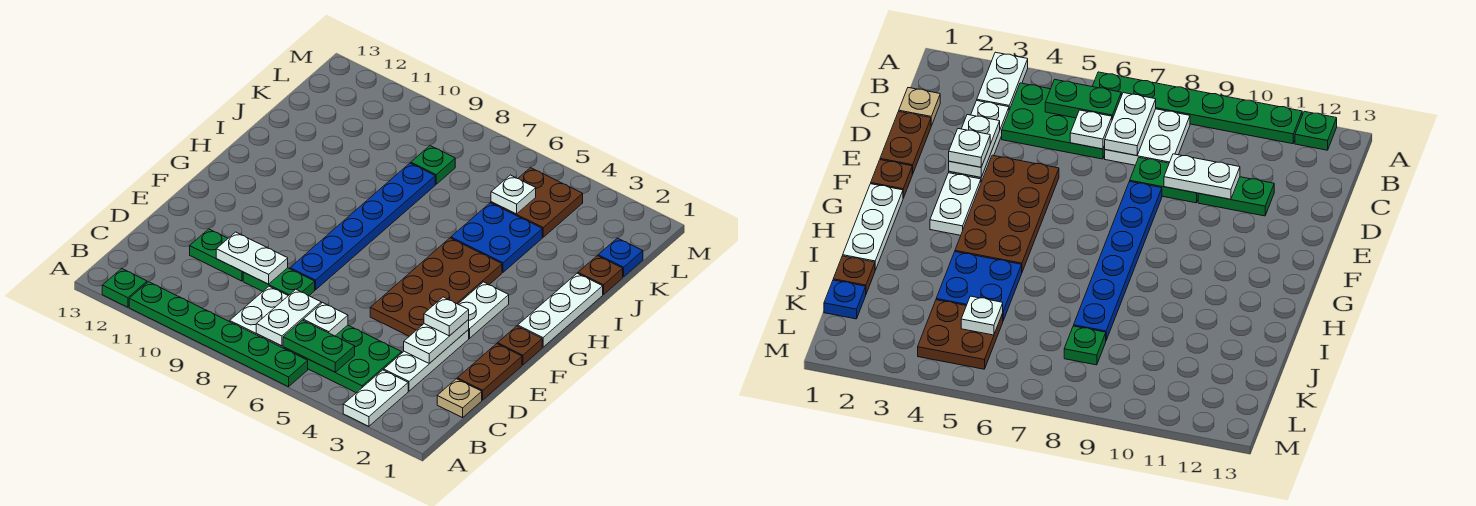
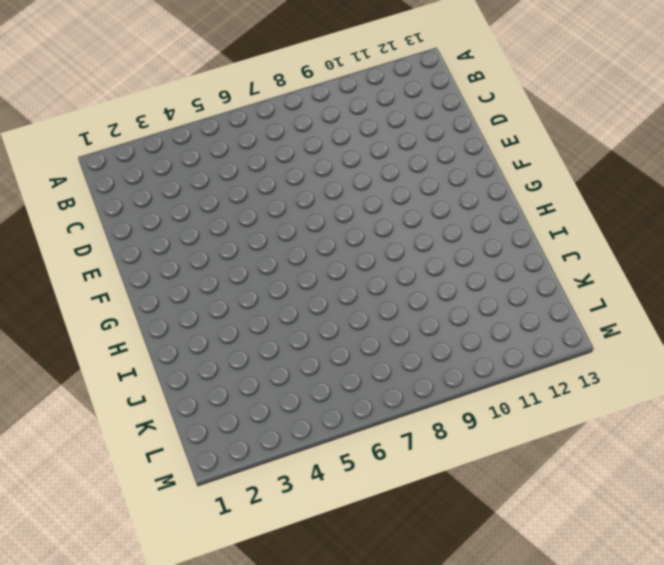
none -> white 1x2 plate [343,370,408,426]
none -> green 1x6 plate [129,282,308,387]
none -> green 1x1 plate [102,269,147,307]

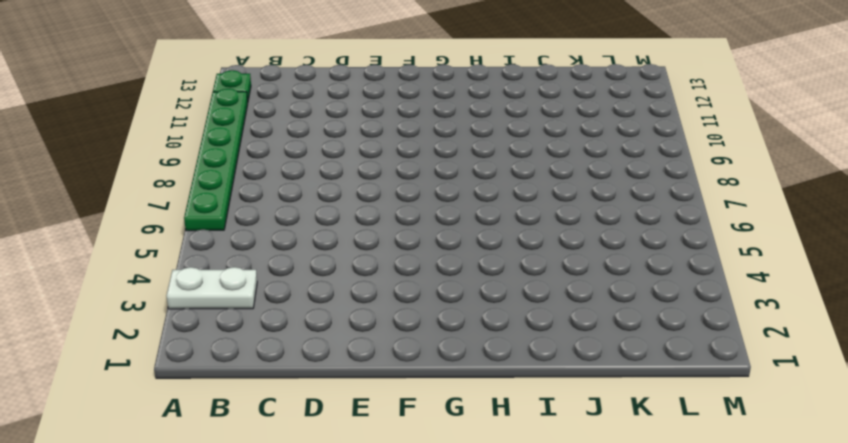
none -> green 2x3 plate [283,325,402,393]
none -> white 2x2 plate [230,286,288,348]
none -> tan 1x1 plate [437,379,482,418]

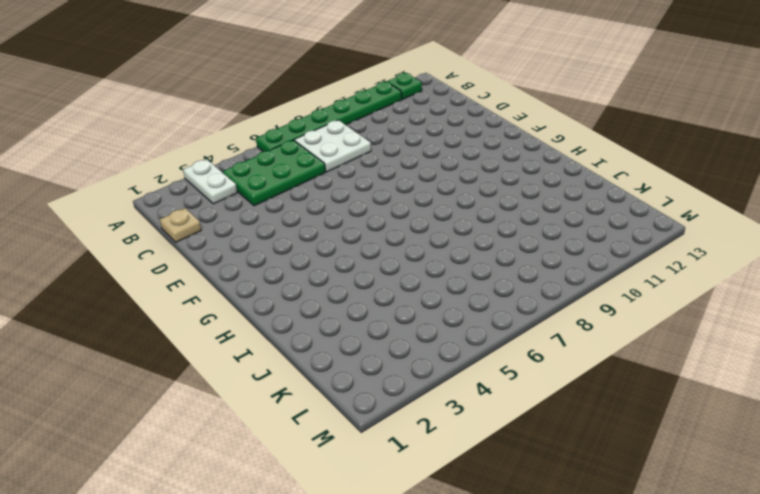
none -> white 1x3 plate [384,330,469,391]
none -> brown 1x2 plate [457,344,522,400]
none -> green 1x2 plate [243,268,315,296]

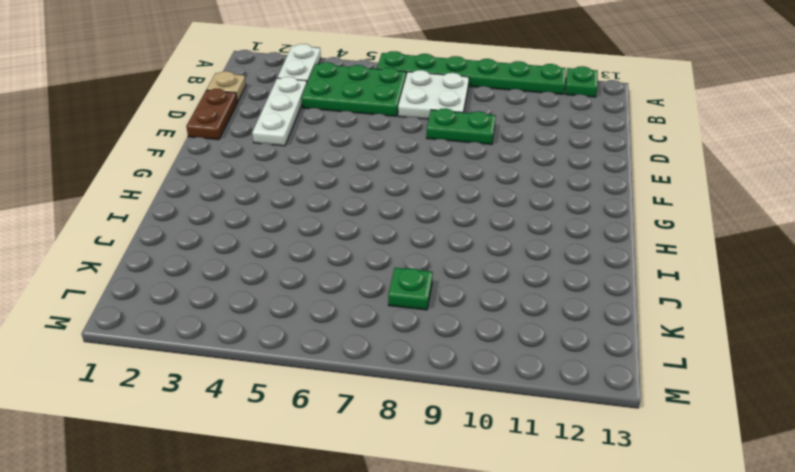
none -> green 1x2 plate [190,229,243,281]
none -> brown 2x4 plate [370,238,502,336]
none -> blue 1x6 plate [290,163,435,290]

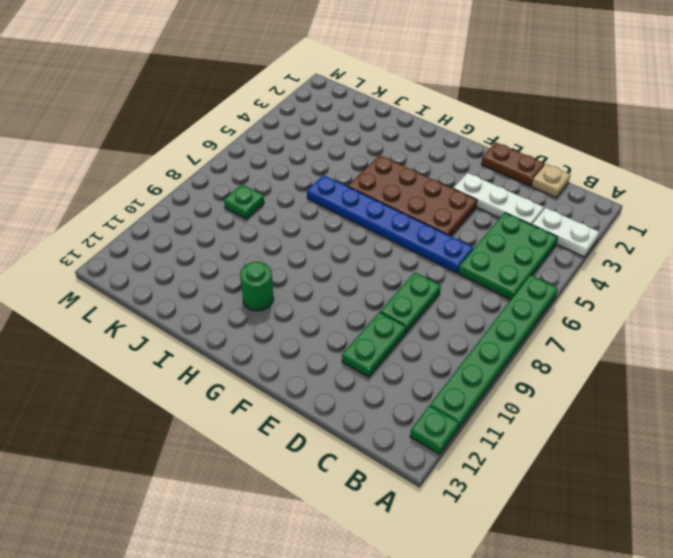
blue 1x6 plate [307,175,473,273] -> blue 1x6 plate moved to [290,163,435,290]
green 1x1 round brick [240,261,274,311] -> none
none -> white 2x2 plate [230,286,288,348]
none -> brown 1x1 plate [498,326,542,365]
none -> white 1x2 plate [458,282,509,338]

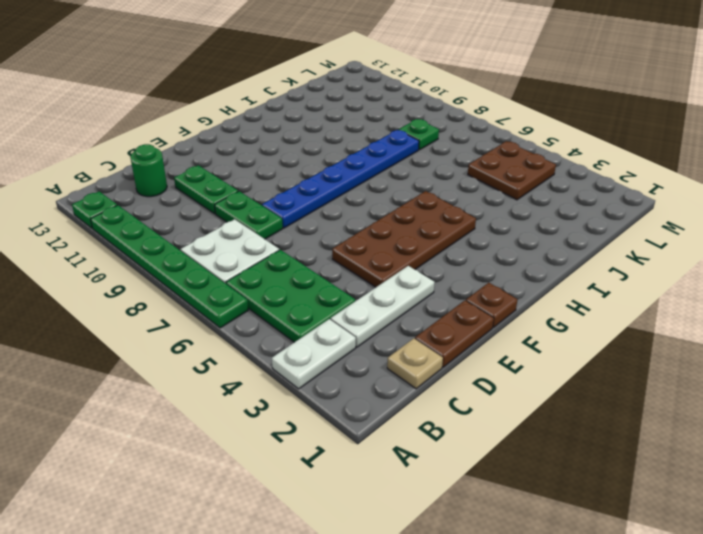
green 1x1 round brick [130,144,167,197] -> none
none -> white 1x2 plate [458,282,509,338]
none -> white 1x3 plate [518,273,603,347]
none -> blue 2x2 plate [451,203,542,272]

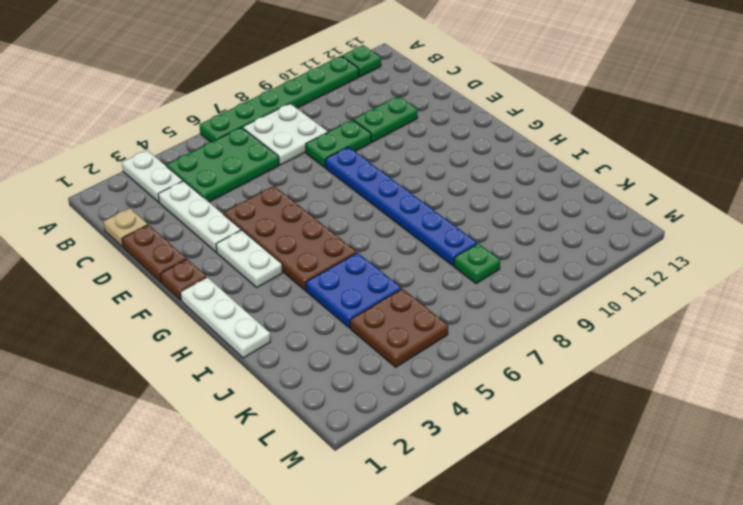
none -> brown 1x1 plate [578,256,623,295]
none -> blue 1x1 plate [598,238,643,277]
none -> green 1x2 plate [283,320,355,372]

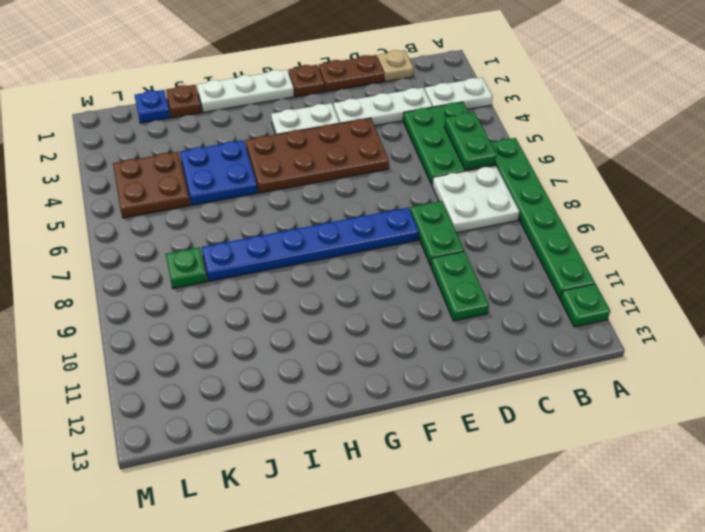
none -> white 1x2 plate [256,289,321,346]
none -> white 1x1 plate [303,303,348,336]
none -> white 1x2 plate [404,320,469,363]

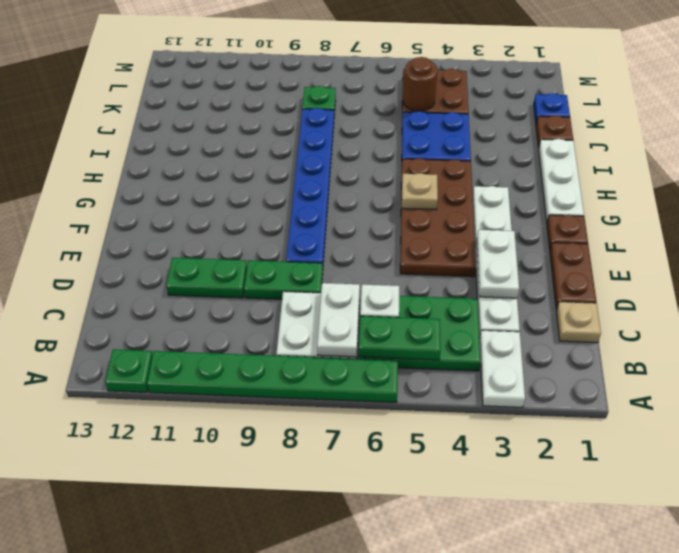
tan 1x1 plate [402,173,438,210] -> none
brown 1x1 round brick [403,57,438,111] -> white 1x1 plate [491,175,536,214]
none -> white 1x2 plate [216,232,288,284]
none -> white 1x1 plate [424,297,469,336]

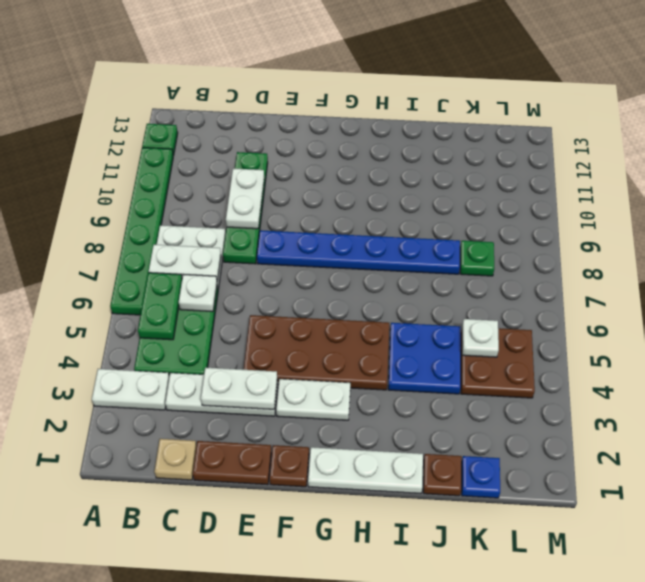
none -> white 1x1 plate [424,297,469,336]

